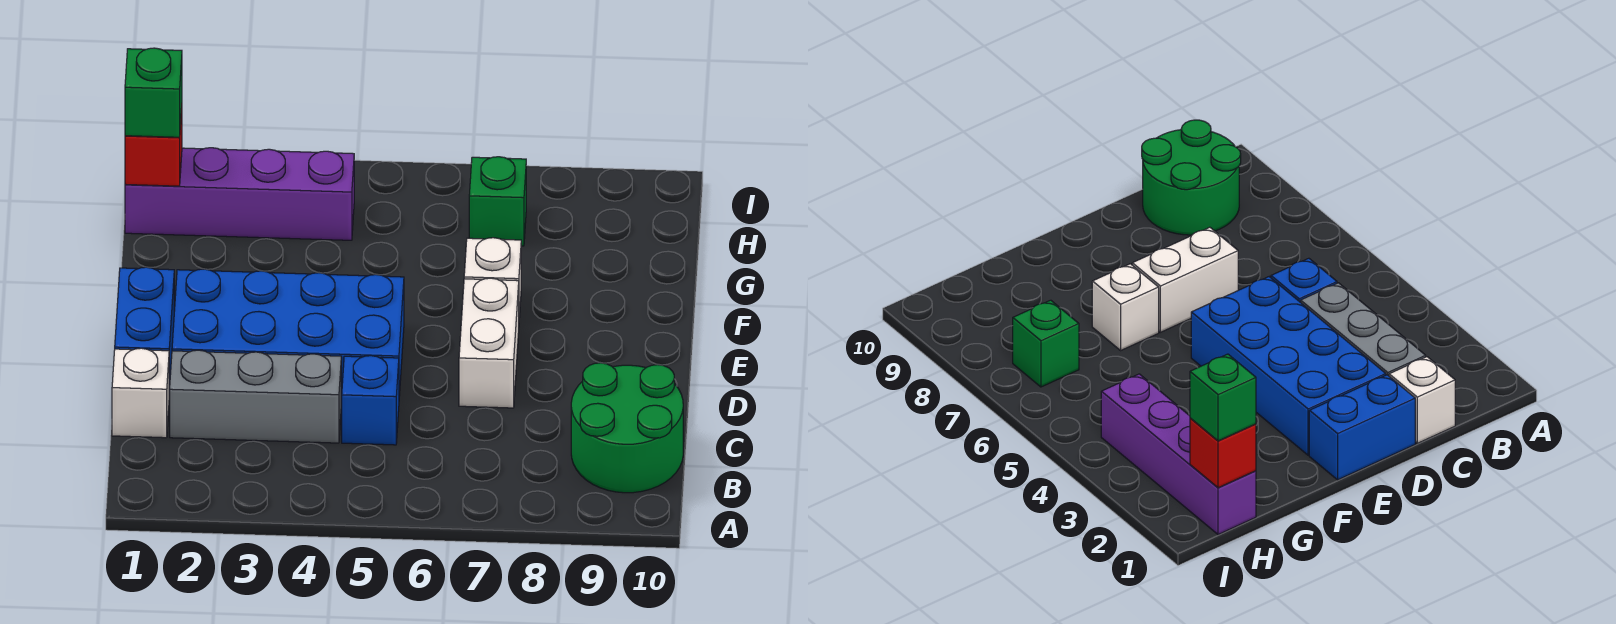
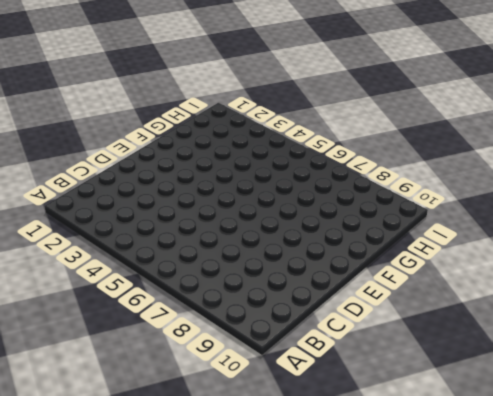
none -> green 2x2 round brick [571,363,683,493]
none -> white 1x1 brick [112,348,169,438]
none -> grey 1x3 brick [170,350,341,443]

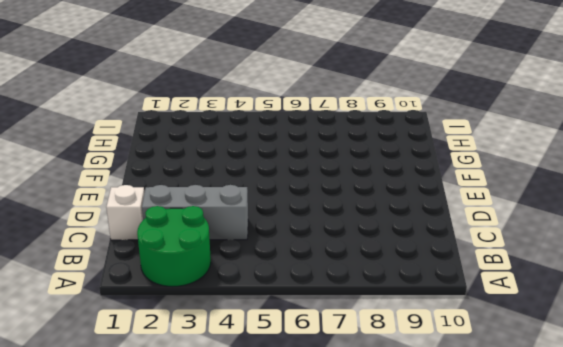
green 2x2 round brick [137,206,211,286] -> green 2x2 round brick moved to [571,363,683,493]
none -> blue 1x1 brick [341,356,399,445]
none -> blue 1x2 brick [115,267,174,395]
none -> blue 2x4 brick [172,269,404,402]

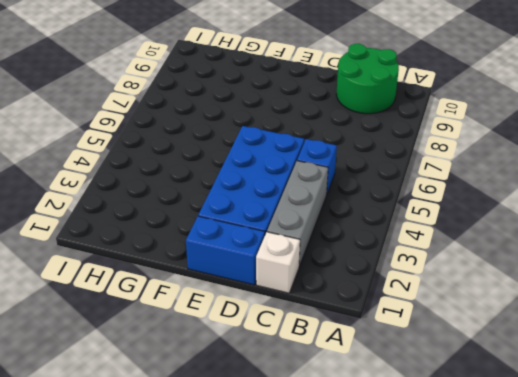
none -> white 1x2 brick [459,278,519,408]
none -> white 1x1 brick [464,238,521,318]
none -> purple 1x4 brick [125,148,354,240]

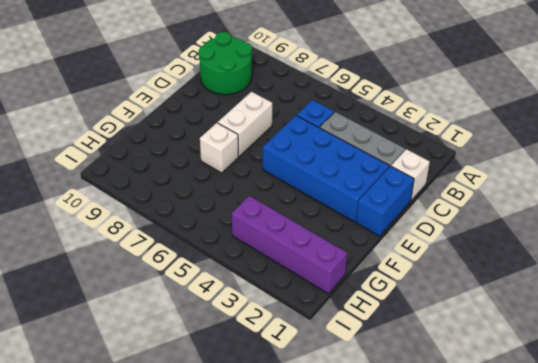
none -> green 1x1 brick [469,157,526,246]
none -> red 1x1 brick [125,108,182,186]
none -> green 1x1 brick [125,48,182,137]

